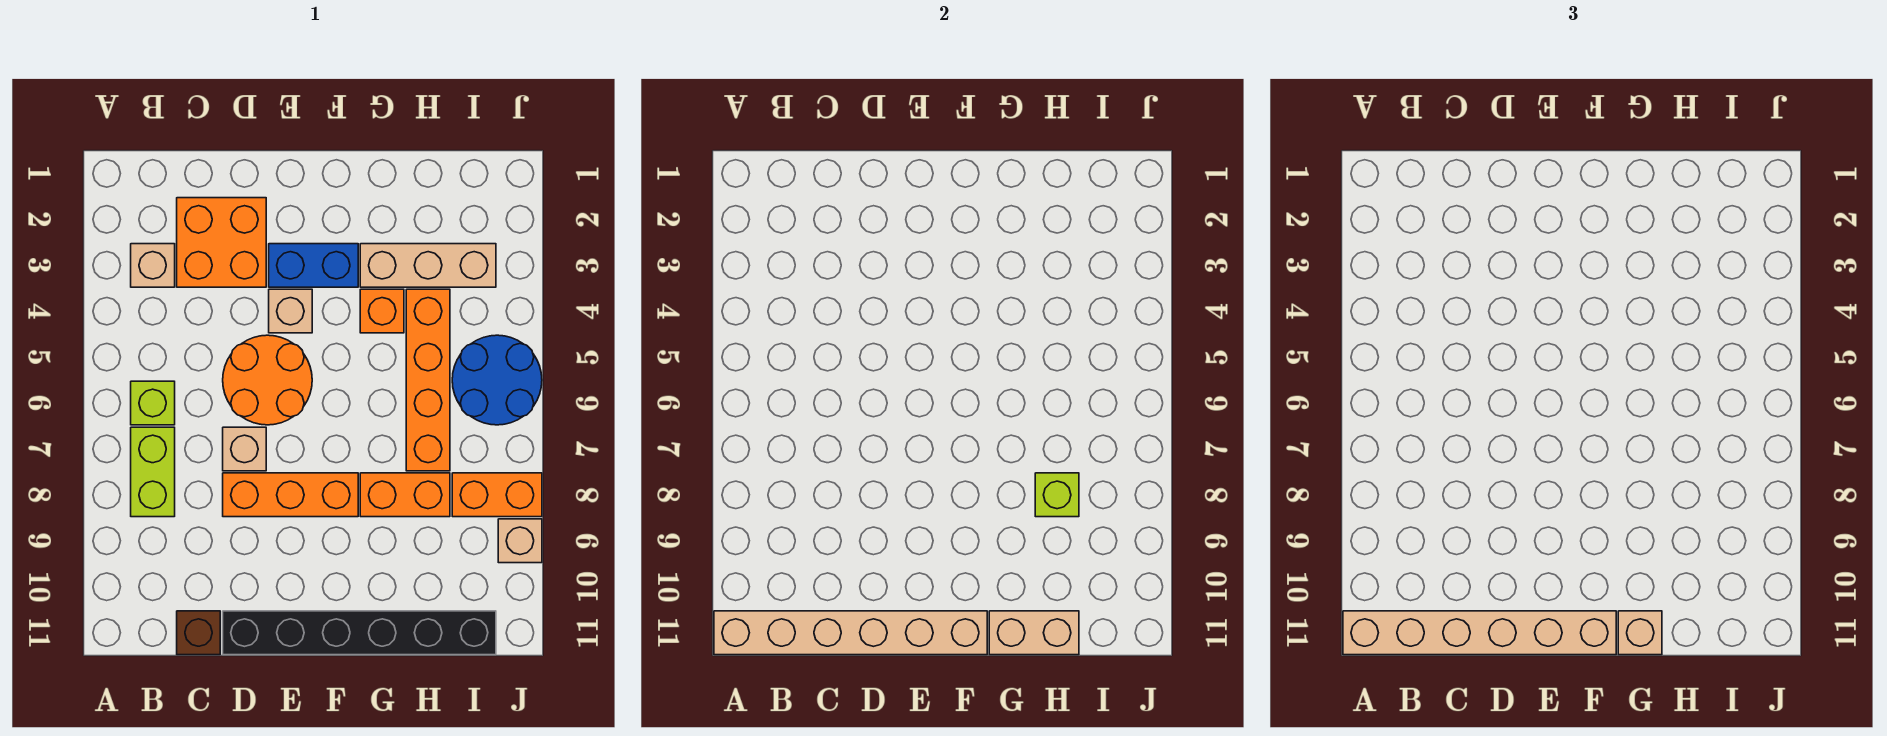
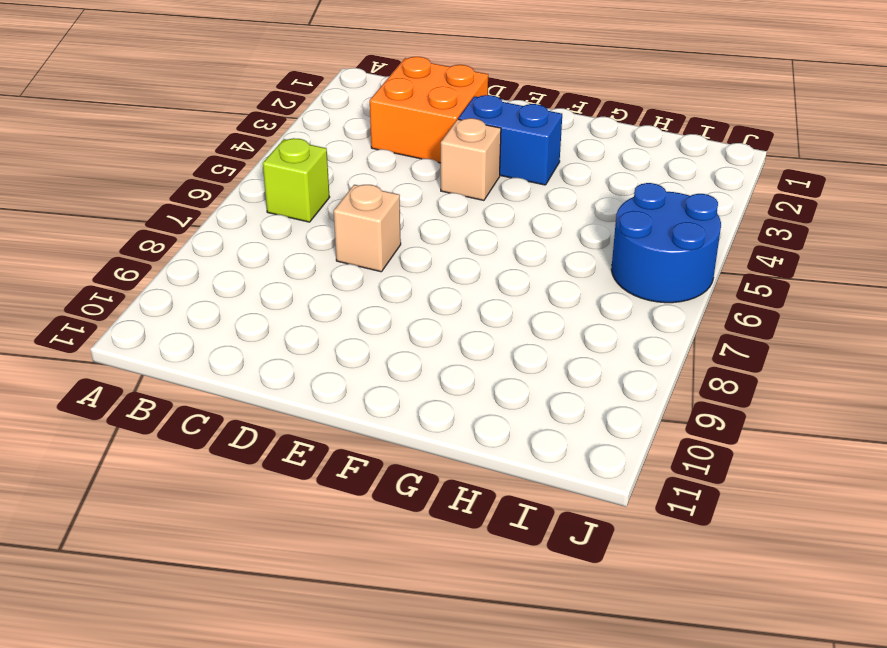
none -> tan 1x1 brick [131,244,175,287]
none -> lime 1x2 brick [131,427,175,517]
none -> brown 1x1 brick [177,611,220,655]

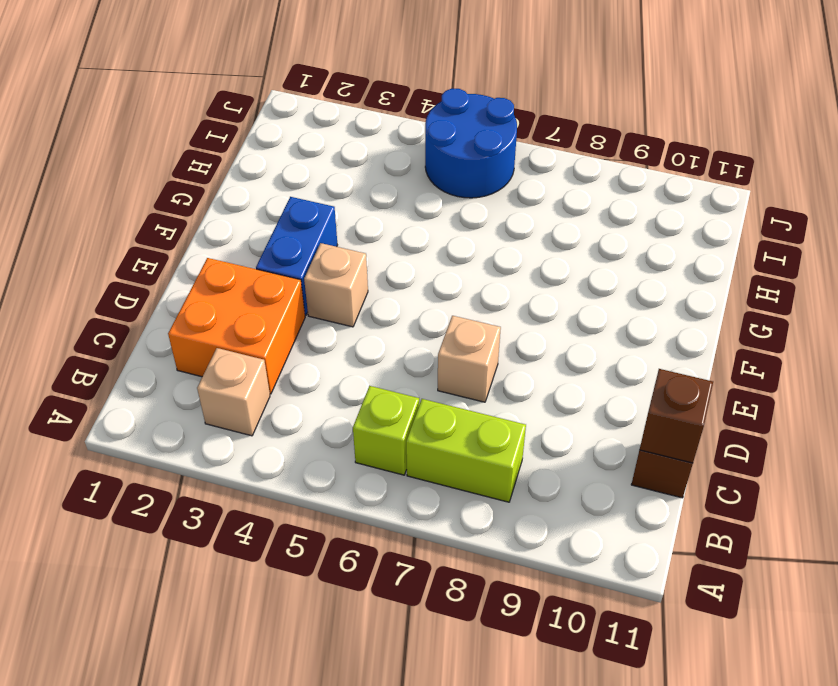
brown 1x1 brick [640,369,713,463] -> tan 1x6 brick [714,611,987,655]
none -> orange 2x2 round brick [223,335,312,425]
none -> orange 1x3 brick [223,473,358,517]
none -> black 1x6 brick [223,611,496,655]

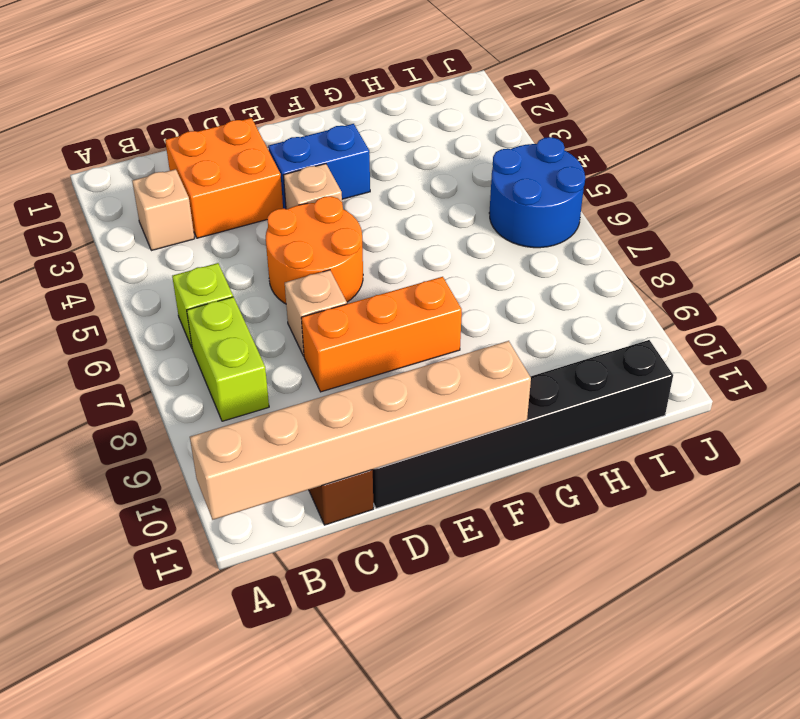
none -> tan 1x3 brick [360,244,496,287]
none -> orange 1x1 brick [360,289,404,333]
none -> orange 1x2 brick [360,473,450,517]

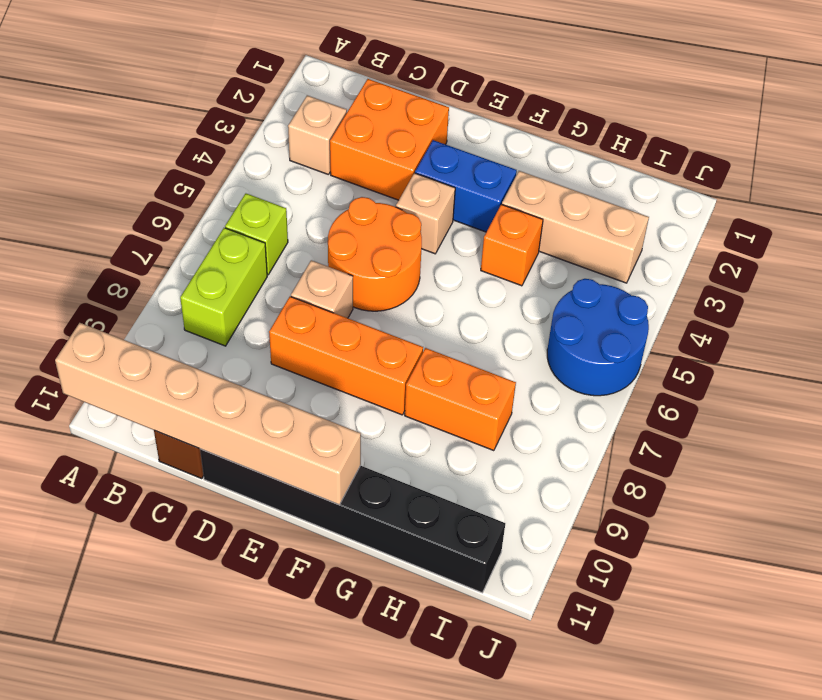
none -> orange 1x4 brick [406,289,450,471]
none -> orange 1x2 brick [452,473,542,517]
none -> tan 1x1 brick [498,519,542,563]

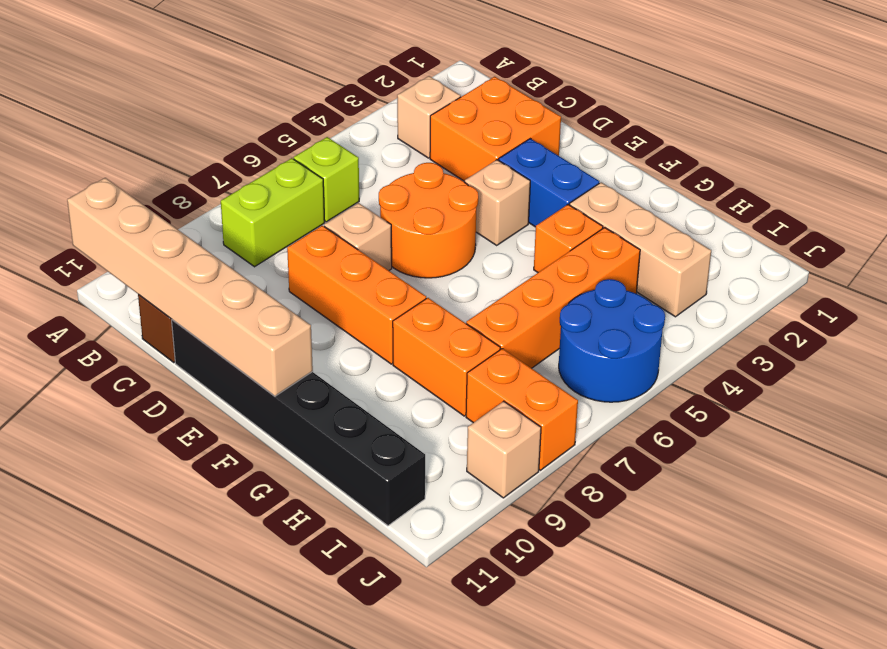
none -> tan 1x2 brick [989,611,1079,655]
none -> lime 1x1 brick [1035,473,1079,517]
none -> tan 1x6 brick [1343,611,1616,655]

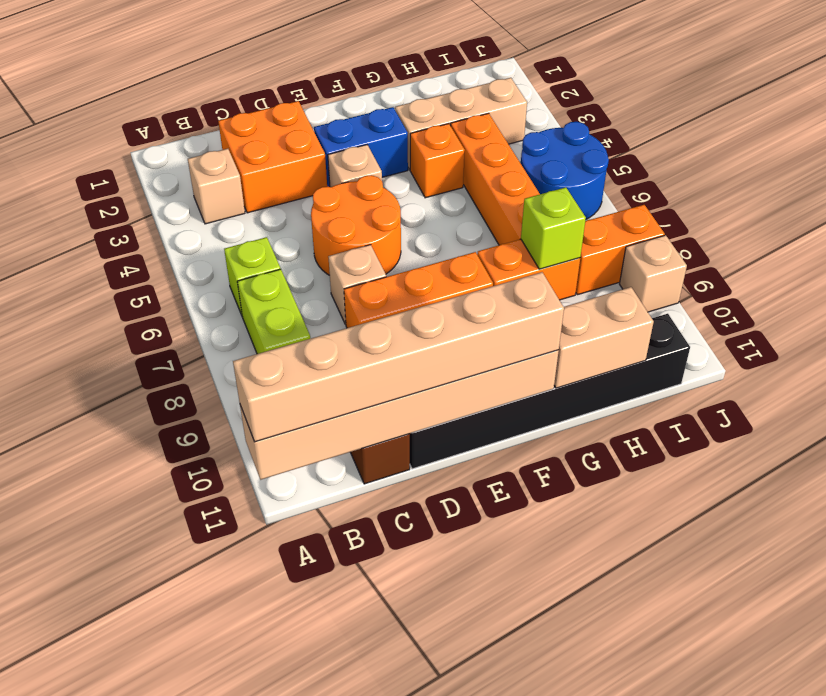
none -> tan 1x1 brick [1618,611,1662,655]

